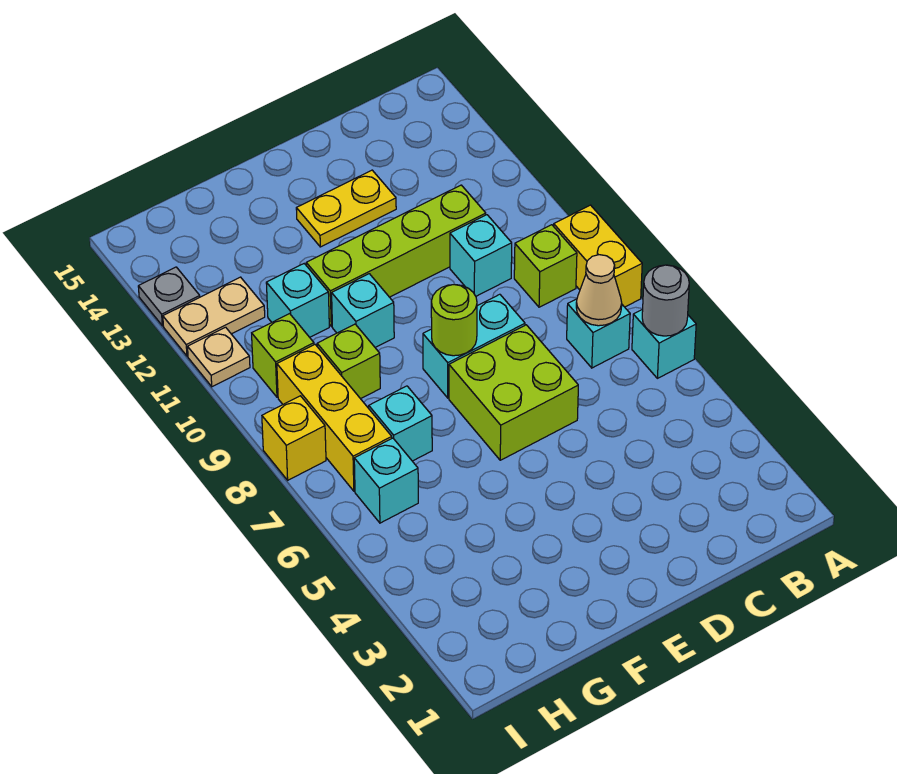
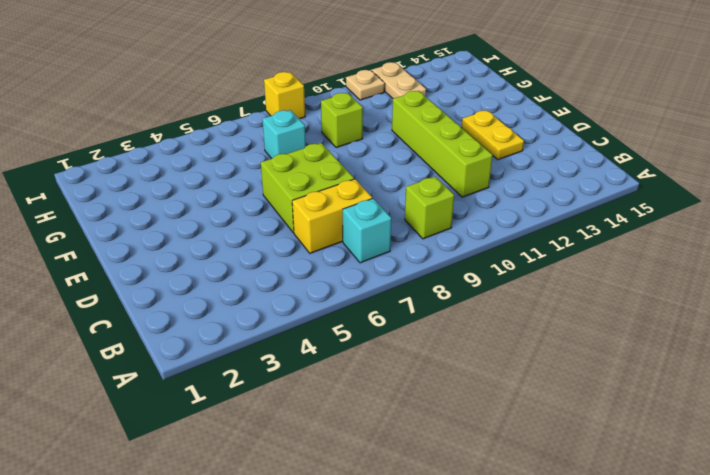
yellow 1x2 brick [292,179,372,253] -> yellow 1x2 brick moved to [554,205,642,307]
none -> cyan 1x1 brick [632,309,696,378]
none -> cyan 1x1 brick [450,215,512,296]
none -> cyan 1x2 brick [423,294,525,398]

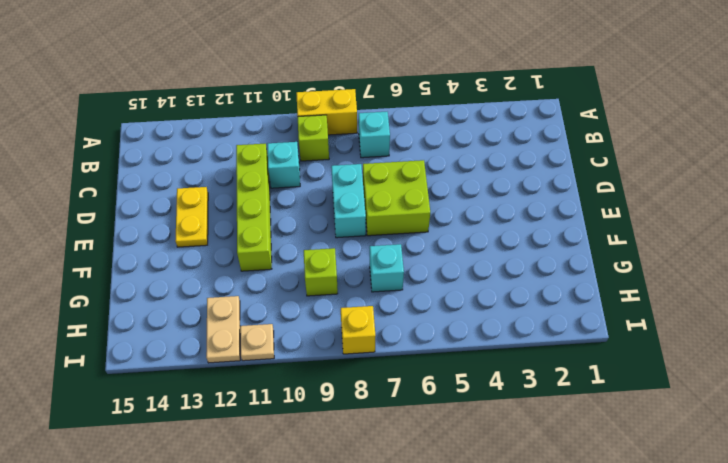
none -> cyan 1x1 brick [632,309,696,378]
none -> cyan 1x1 brick [332,274,394,347]
none -> cyan 1x1 brick [266,264,329,337]

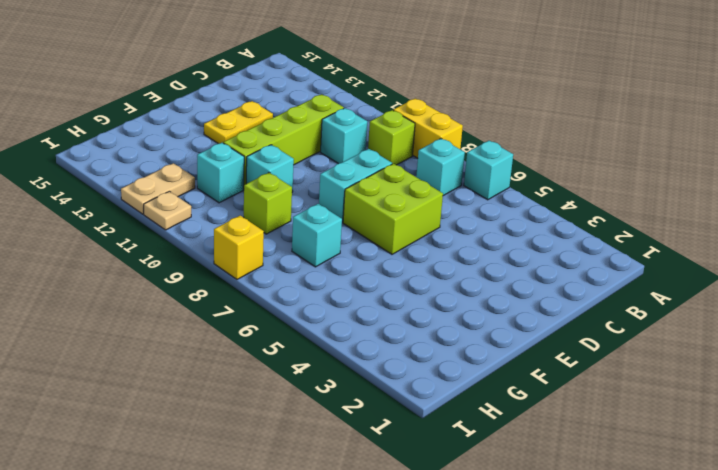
none -> cyan 1x1 brick [354,438,418,523]
none -> yellow 1x3 brick [277,345,392,491]
none -> lime 1x1 brick [252,314,314,397]

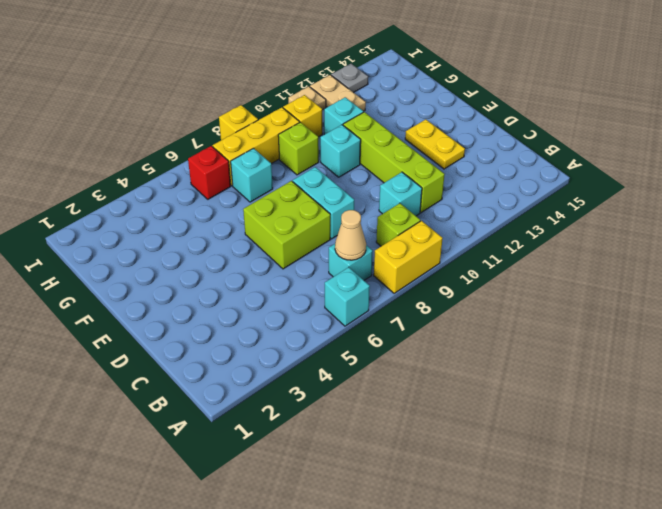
red 1x1 brick [188,146,231,199] -> cyan 1x1 brick [354,438,418,523]
yellow 1x1 brick [283,95,322,137] -> lime 1x1 brick [252,314,314,397]
none -> grey 1x1 round brick [642,265,689,336]
none -> lime 1x1 round brick [431,285,477,356]

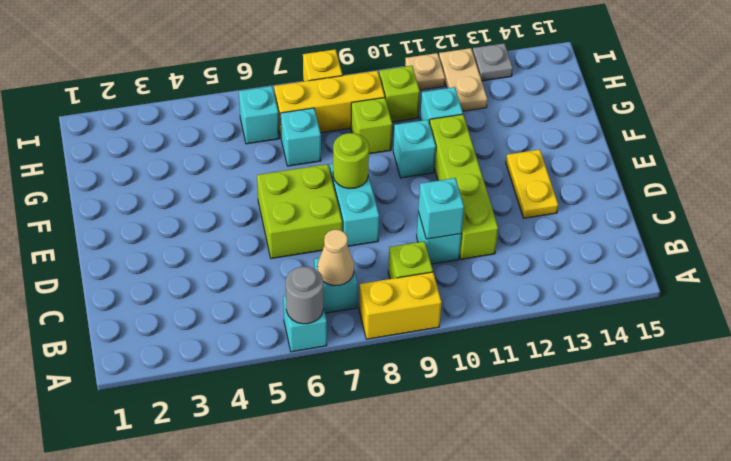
cyan 1x1 brick [418,178,464,239] -> none

